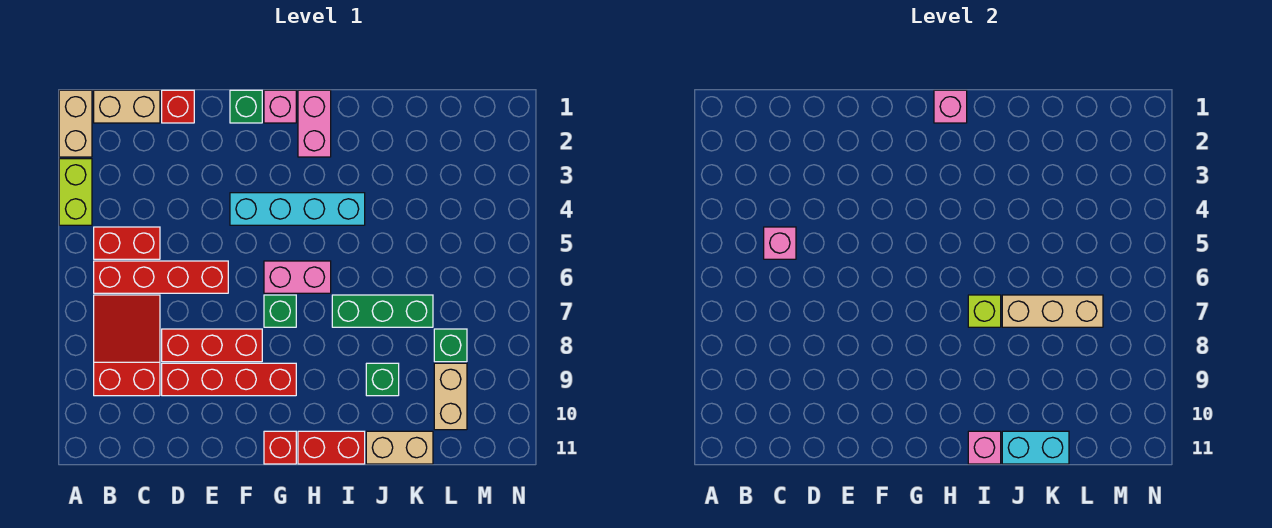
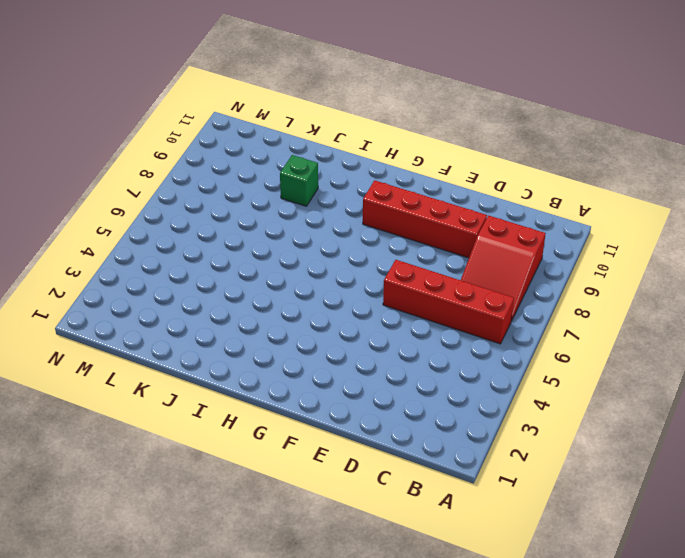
none -> tan 1x2 brick [59,90,92,157]
none -> lime 1x2 brick [59,159,92,225]
none -> tan 1x2 brick [94,90,160,123]

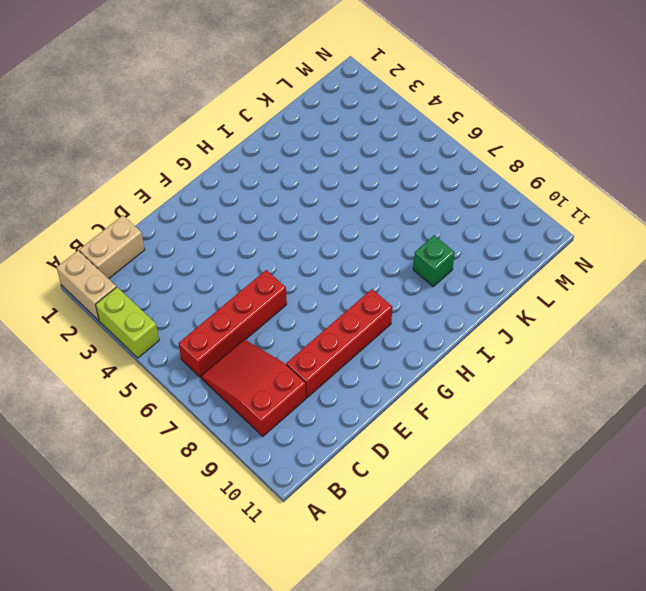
none -> red 1x2 brick [94,227,160,259]
none -> red 1x1 brick [162,90,194,123]
none -> red 1x3 brick [162,329,262,362]

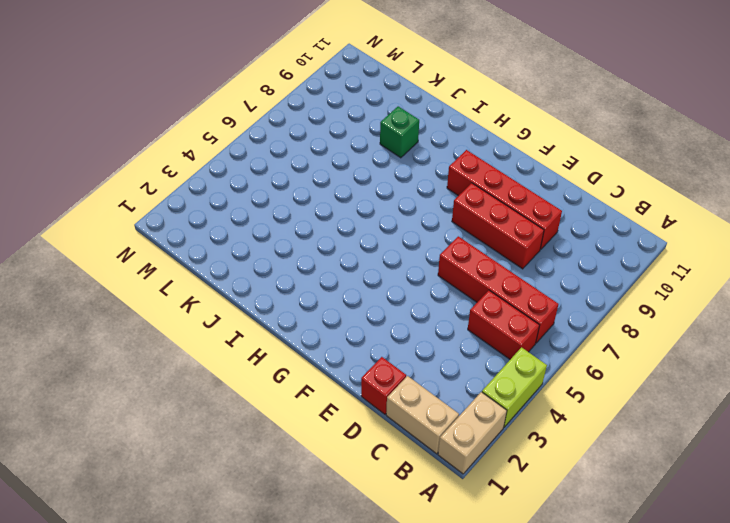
none -> red 2x3 slope [94,295,160,396]
none -> green 1x1 brick [230,90,262,123]
none -> cyan 1x4 brick [230,193,365,225]

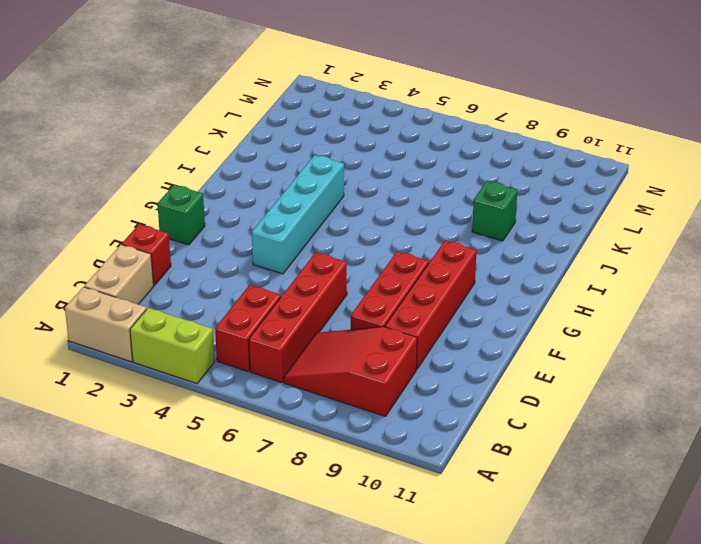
none -> pink 1x1 brick [264,90,296,123]
none -> pink 1x2 brick [264,261,331,293]
none -> green 1x1 brick [264,295,296,327]

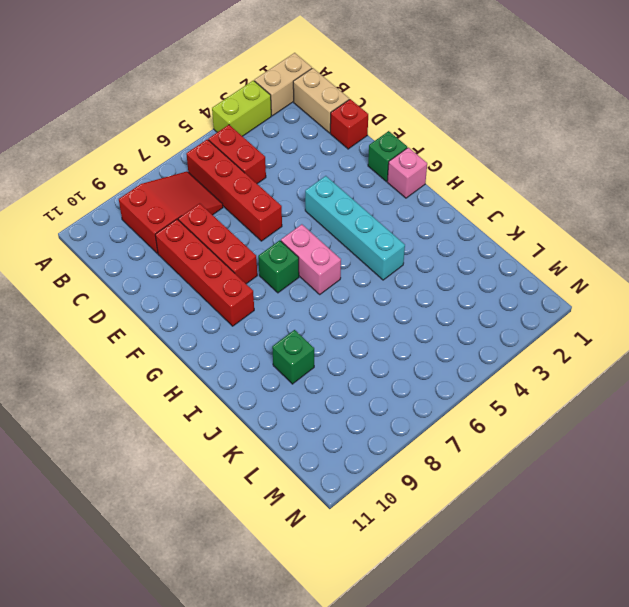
none -> red 1x1 brick [264,431,296,464]
none -> pink 1x2 brick [298,90,331,157]
none -> red 1x2 brick [298,431,365,464]

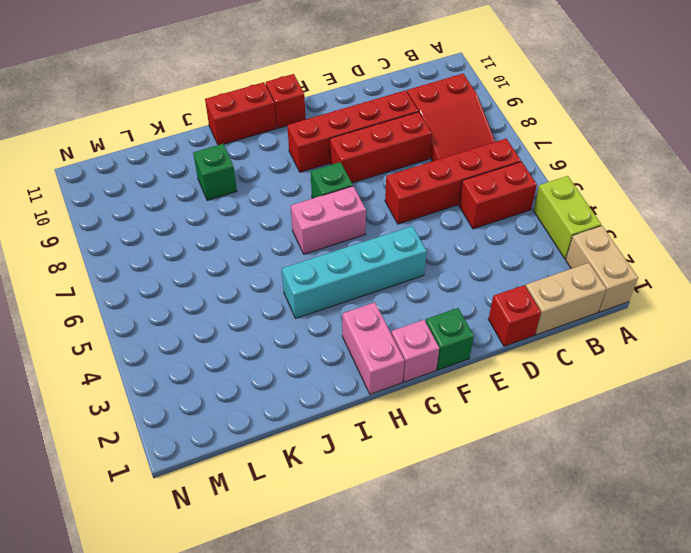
none -> green 1x3 brick [332,295,433,327]
none -> tan 1x2 brick [366,431,433,464]
none -> green 1x1 brick [434,329,467,362]

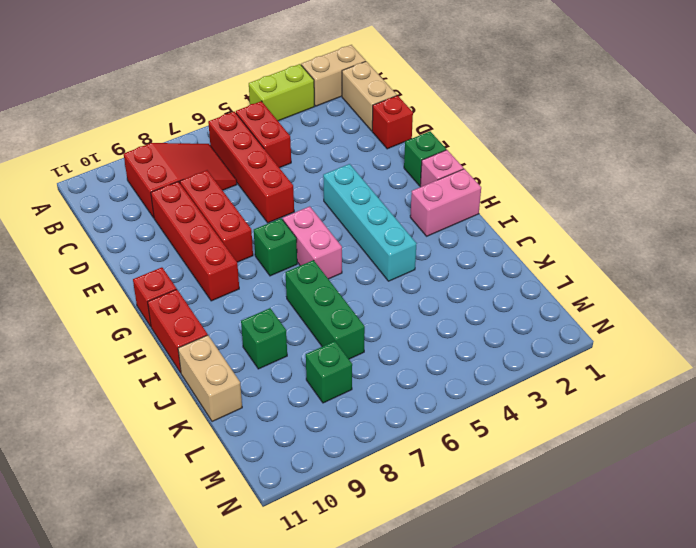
none -> tan 1x2 brick [434,363,467,430]
none -> pink 1x1 brick [764,227,796,259]
none -> pink 1x1 brick [934,90,967,123]

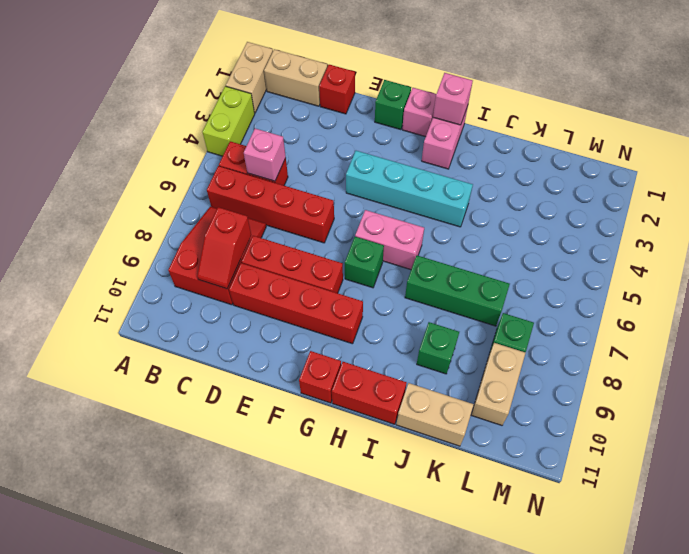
red 1x2 slope [197,207,251,289] -> none
none -> lime 1x1 brick [968,295,1001,327]
none -> pink 1x1 brick [968,431,1001,464]
none -> tan 1x3 brick [1002,295,1103,327]

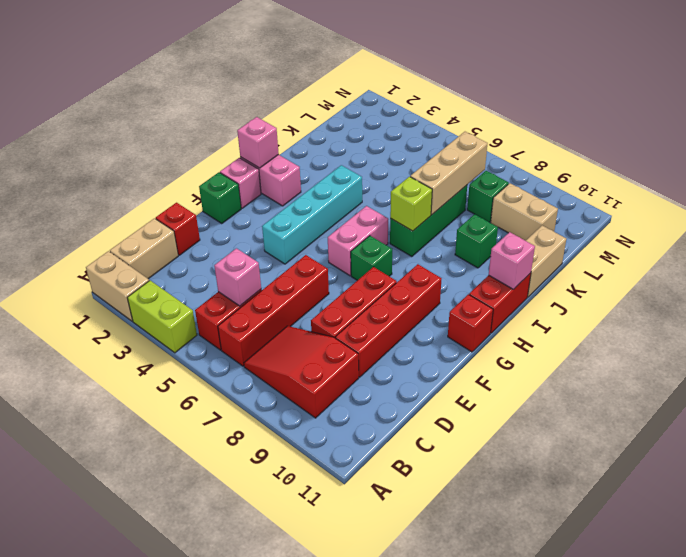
none -> cyan 1x2 brick [1002,431,1069,464]

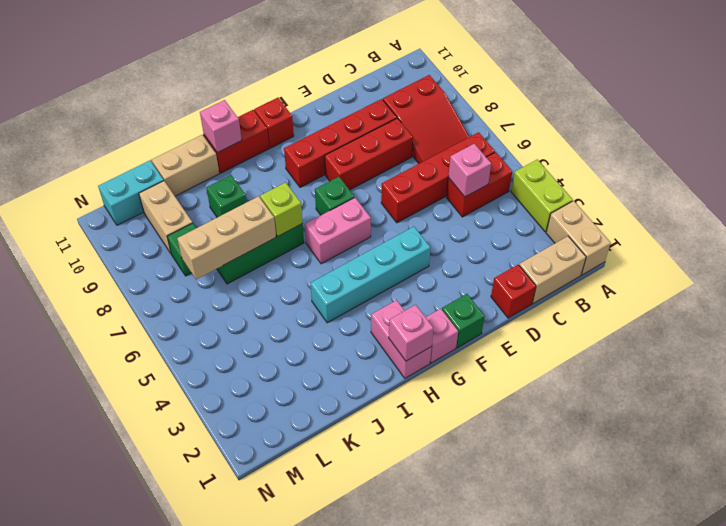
cyan 1x2 brick [98,160,164,225] -> cyan 1x2 brick moved to [1002,431,1069,464]

